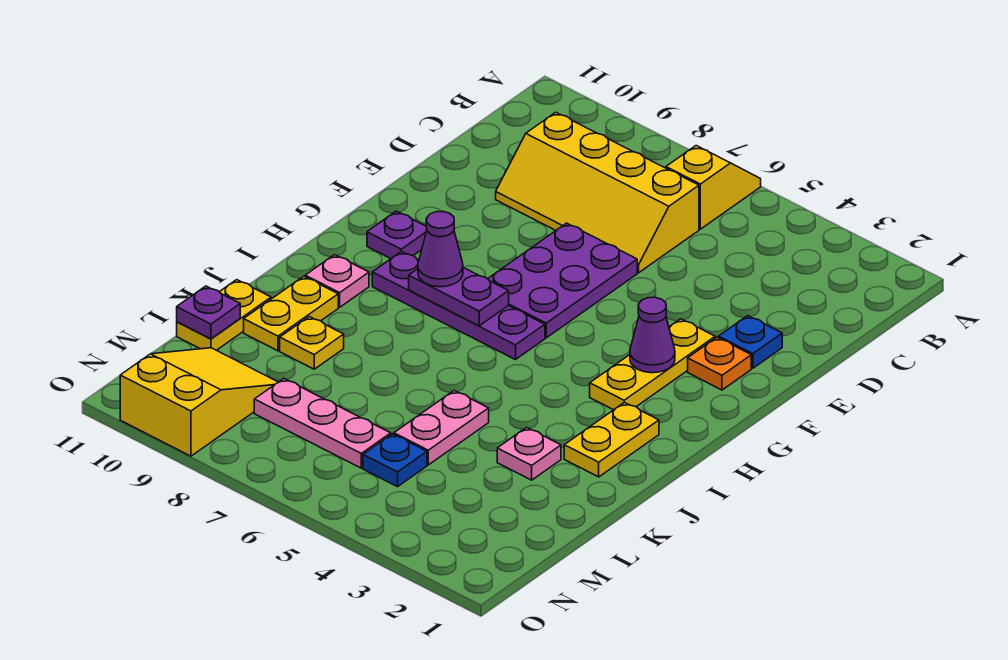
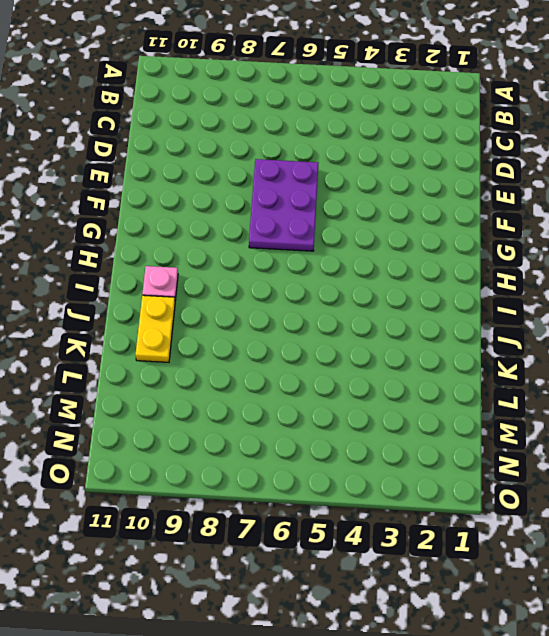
none -> yellow 1x2 slope [666,146,761,229]
none -> yellow 2x4 slope [496,112,699,273]
none -> blue 1x1 plate [718,316,782,368]

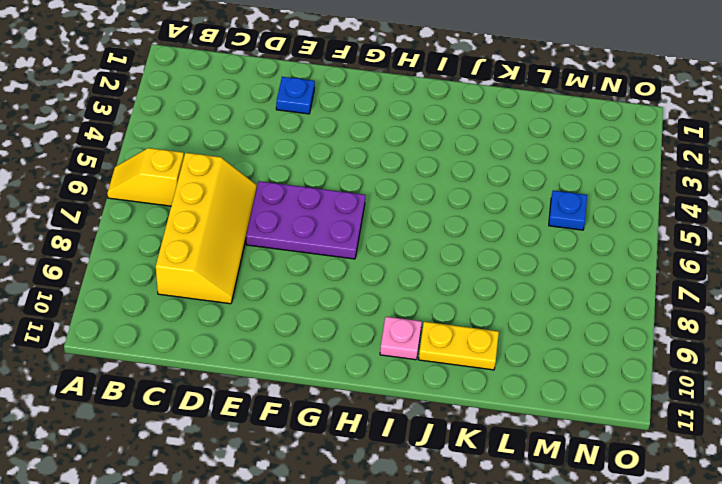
none -> orange 1x1 plate [688,337,751,390]
none -> yellow 1x3 plate [590,319,715,410]
none -> purple 1x1 plate [367,211,427,259]

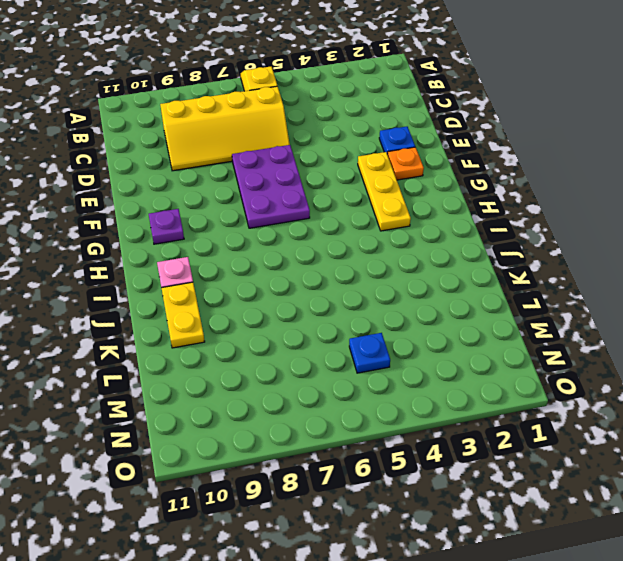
none -> purple 1x4 plate [372,251,545,360]
none -> yellow 1x2 plate [564,402,659,477]
none -> pink 1x1 plate [497,427,561,480]

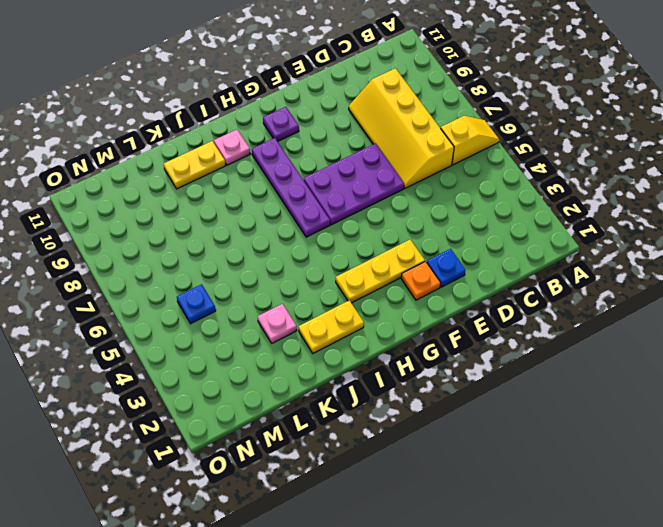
none -> pink 1x2 plate [394,391,489,465]
none -> yellow 1x1 plate [280,317,344,369]
none -> yellow 1x2 plate [177,280,271,350]

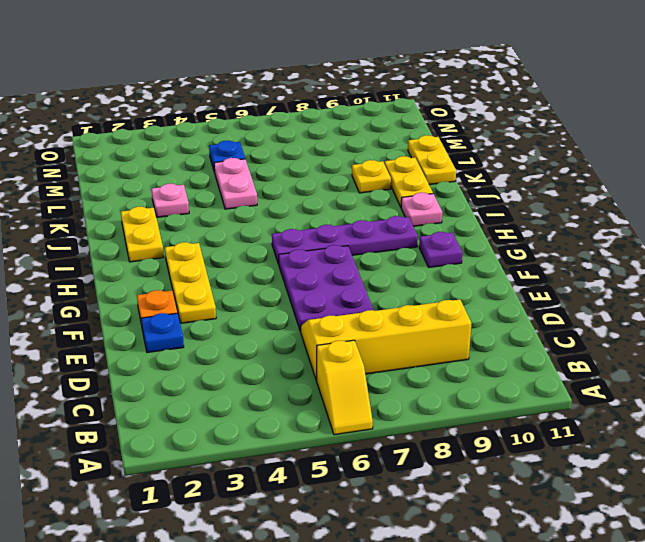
none -> pink 1x3 plate [254,379,391,468]
none -> yellow 2x3 slope [120,348,278,456]
none -> purple 1x1 cone [630,297,675,373]

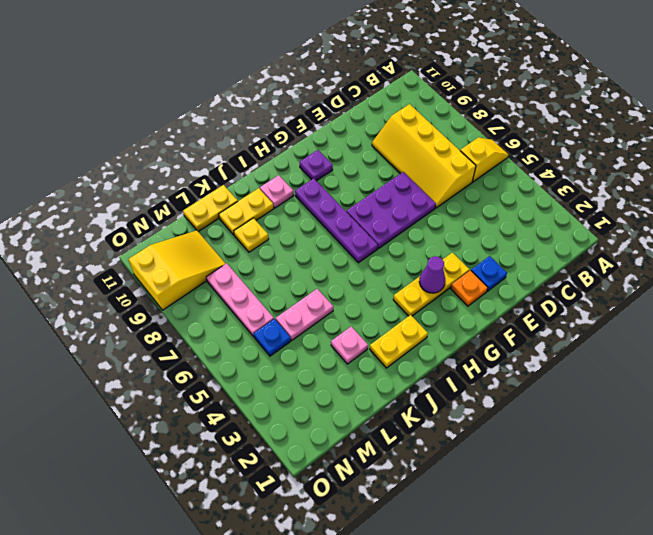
none -> purple 1x2 plate [409,267,509,326]
none -> purple 1x1 plate [177,286,240,339]
none -> purple 1x1 cone [418,211,463,287]

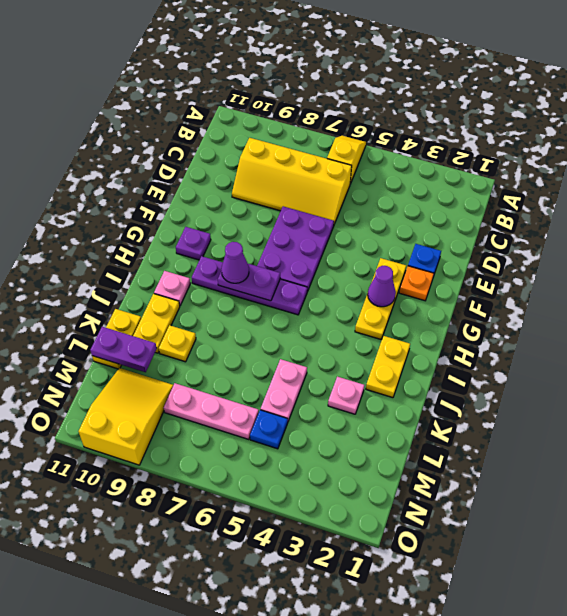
purple 1x2 plate [90,327,157,372] -> purple 1x1 plate [177,286,240,339]

